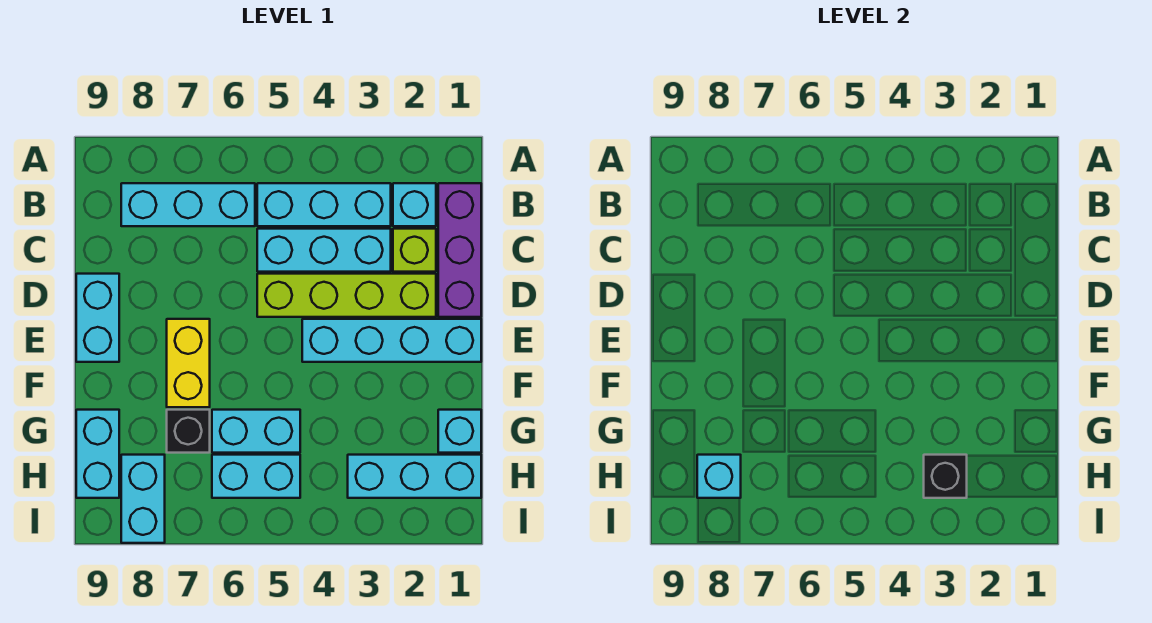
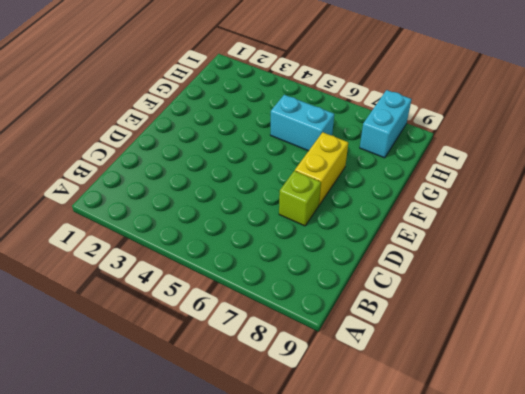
lime 1x1 brick [279,171,321,226] -> lime 1x1 brick moved to [393,229,436,272]
none -> purple 1x3 brick [438,183,481,317]
none -> cyan 1x1 brick [393,183,436,226]
none -> cyan 1x3 brick [257,183,391,226]

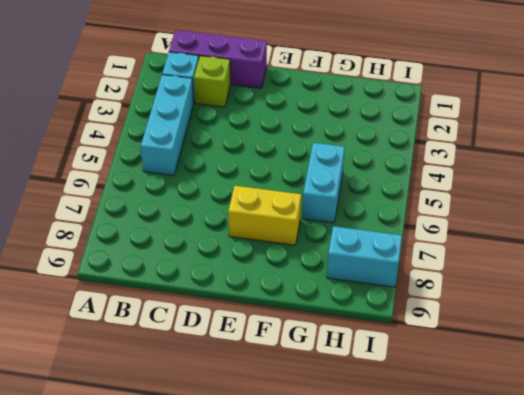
none -> cyan 1x3 brick [121,183,255,226]
none -> cyan 1x3 brick [257,229,391,272]
none -> lime 1x4 brick [257,274,436,317]

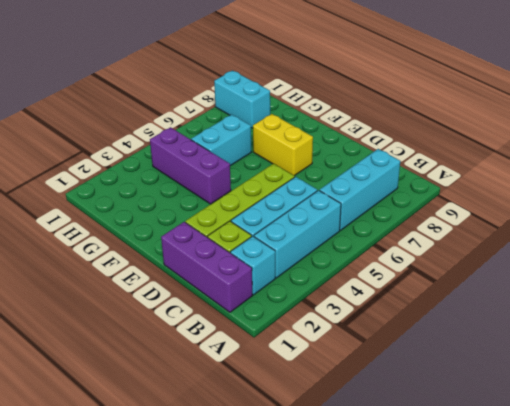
purple 1x3 brick [150,127,231,204] -> none
none -> cyan 1x2 brick [76,274,119,362]
none -> cyan 1x4 brick [302,319,481,362]
none -> cyan 1x1 brick [438,410,481,453]

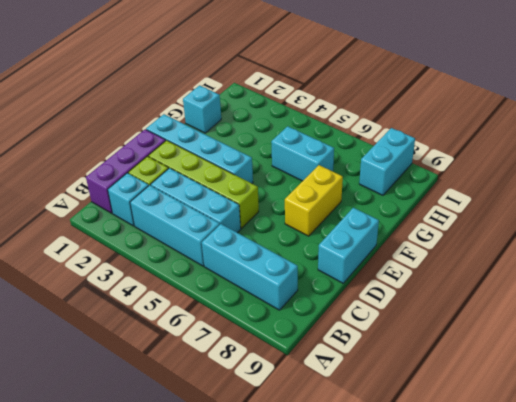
none -> black 1x1 brick [167,410,210,453]
none -> cyan 1x2 brick [76,410,119,498]
none -> cyan 1x3 brick [348,455,481,498]

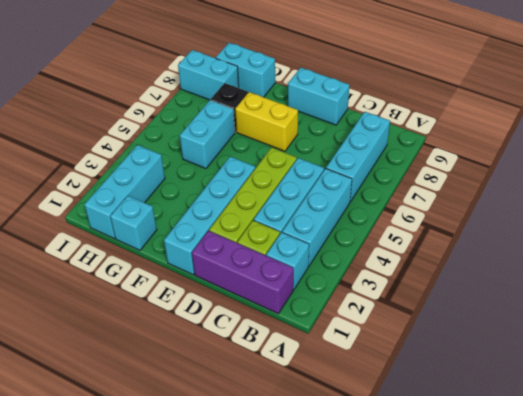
none -> cyan 1x2 brick [212,455,300,498]
none -> black 1x1 brick [924,455,967,498]
none -> cyan 1x1 brick [697,455,741,498]

